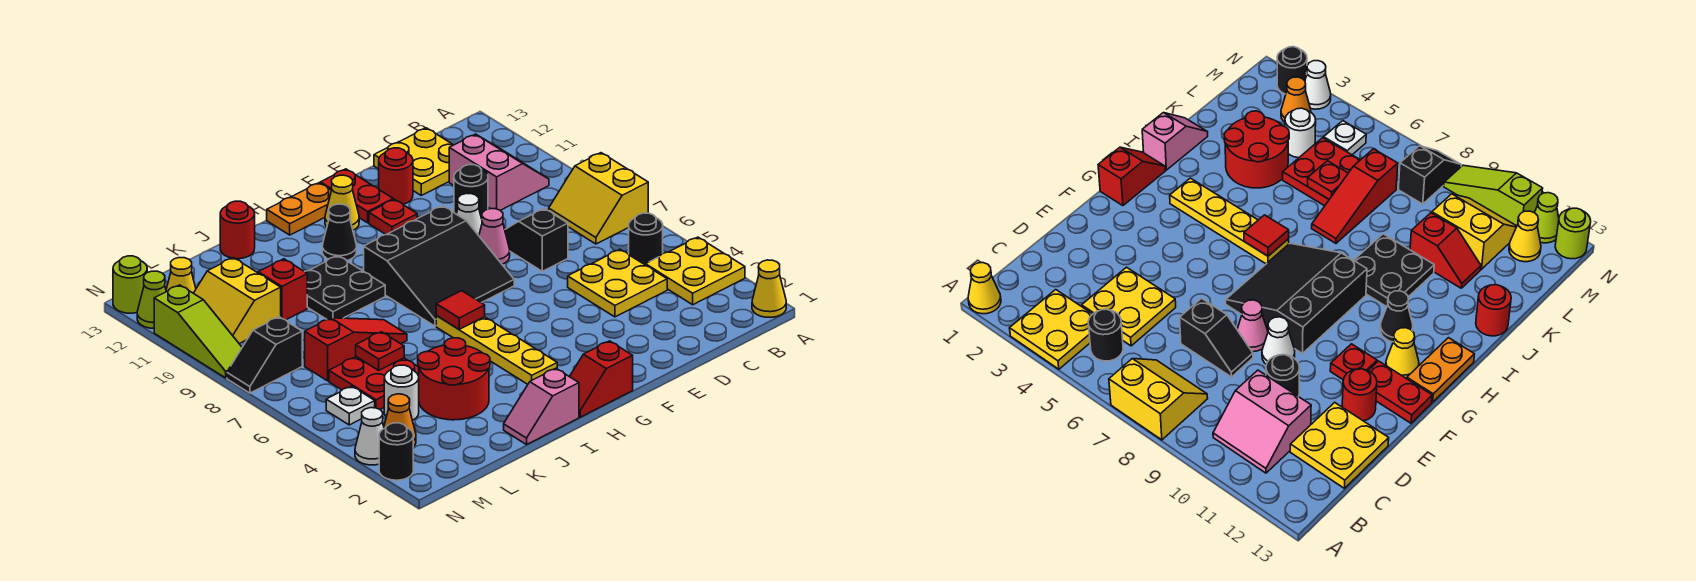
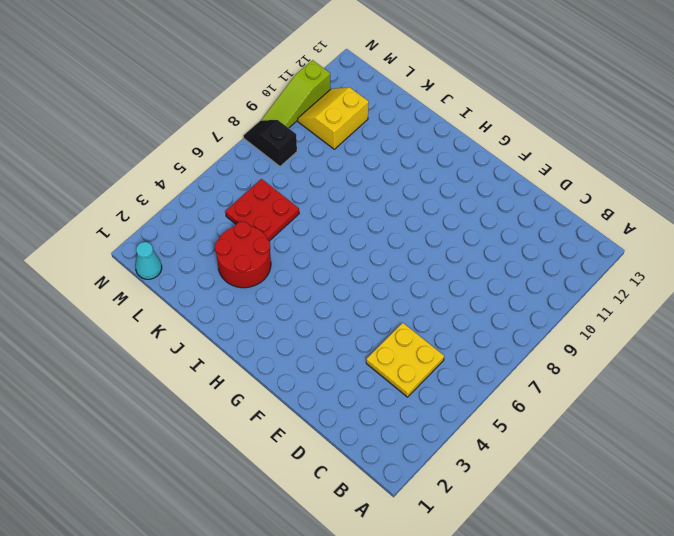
cyan 1x1 cone [135,242,162,279] -> none
none -> yellow 1x1 cone [752,260,786,317]
none -> yellow 2x2 plate [646,237,745,305]
none -> yellow 2x2 slope [549,153,648,244]
none -> black 1x1 round brick [629,213,663,265]

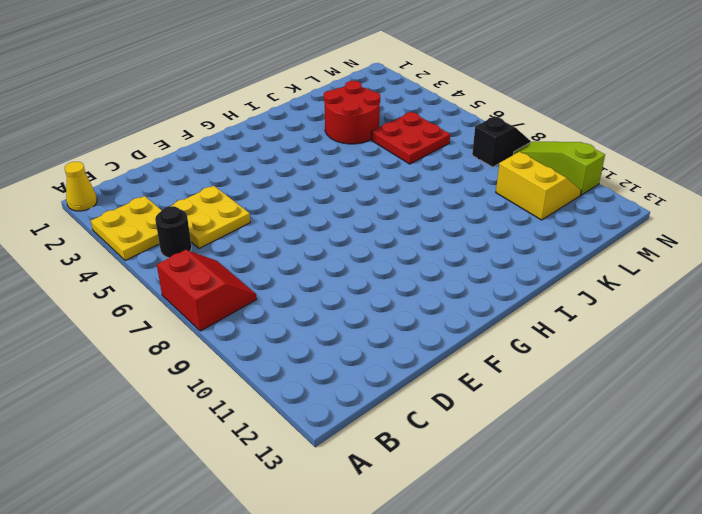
red 2x2 slope [157,250,257,331] -> yellow 2x2 slope [549,153,648,244]
none -> pink 2x2 slope [449,134,549,210]
none -> yellow 2x2 plate [374,128,453,195]
none -> black 1x2 slope [505,209,568,271]
none -> black 1x1 round brick [454,165,488,219]

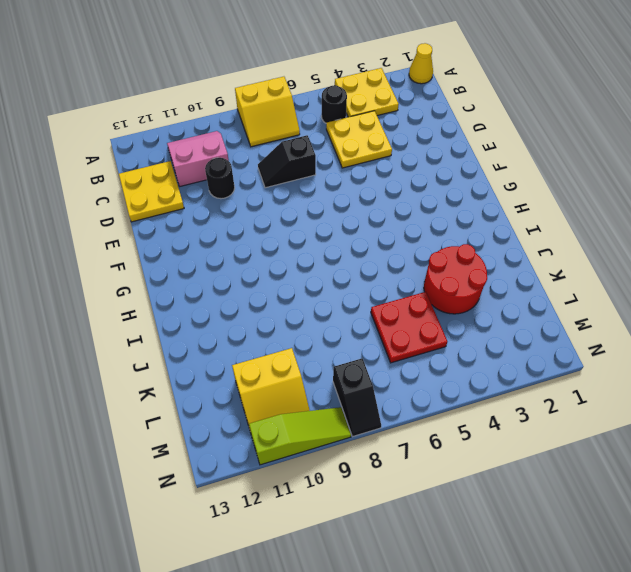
none -> pink 1x1 cone [479,209,510,264]
none -> white 1x1 cone [457,194,482,235]
none -> red 1x1 round brick [379,148,413,204]
none -> black 3x3 slope [364,206,514,326]

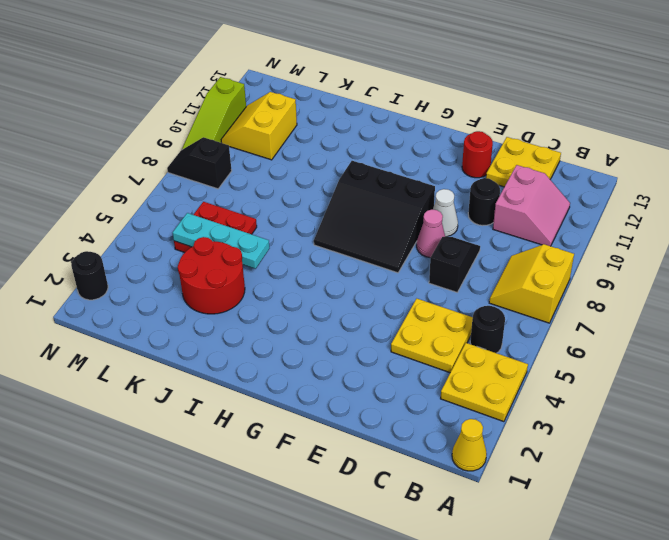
cyan 1x3 plate [173,213,270,269] -> none
none -> red 1x1 plate [369,199,417,235]
none -> red 1x2 plate [320,169,393,223]
none -> red 1x2 slope [570,341,633,417]
none -> yellow 1x1 cone [325,175,359,230]

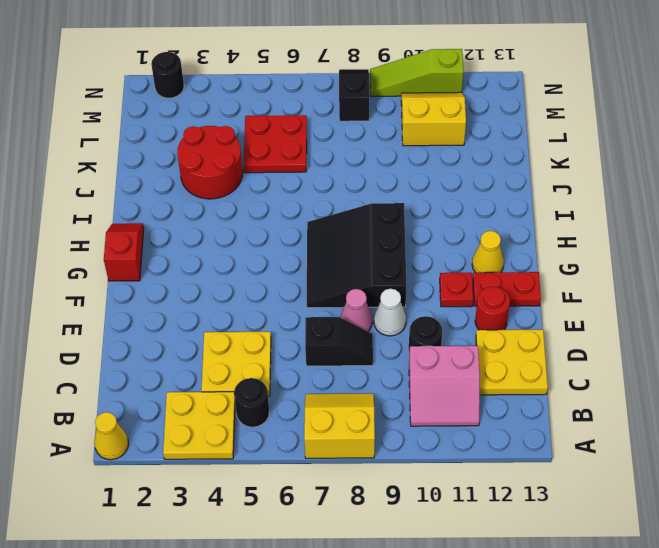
none -> orange 1x2 plate [267,183,332,235]
none -> yellow 1x4 plate [436,316,557,384]
none -> black 1x1 cone [322,204,357,261]
none -> pink 1x2 slope [504,368,579,445]

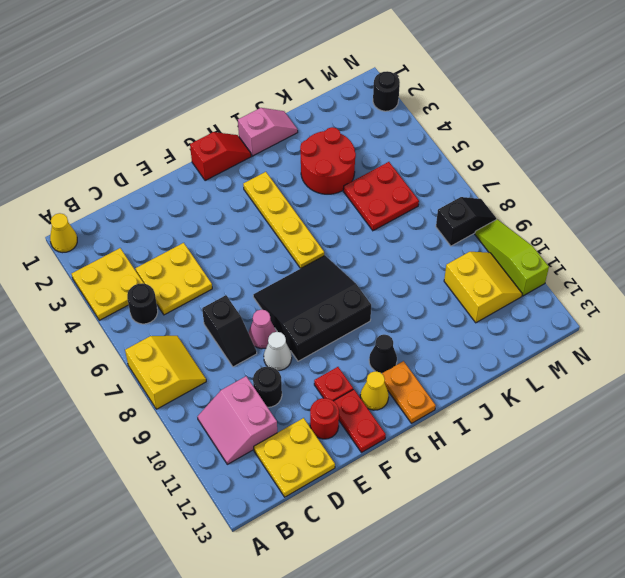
orange 1x2 plate [382,361,436,423] -> orange 1x2 plate turned to [267,183,332,235]
none -> black 2x2 plate [305,256,385,320]
none -> red 1x3 slope [305,318,407,381]
none -> red 1x1 round brick [220,201,255,259]
none -> red 1x2 slope [257,259,307,320]

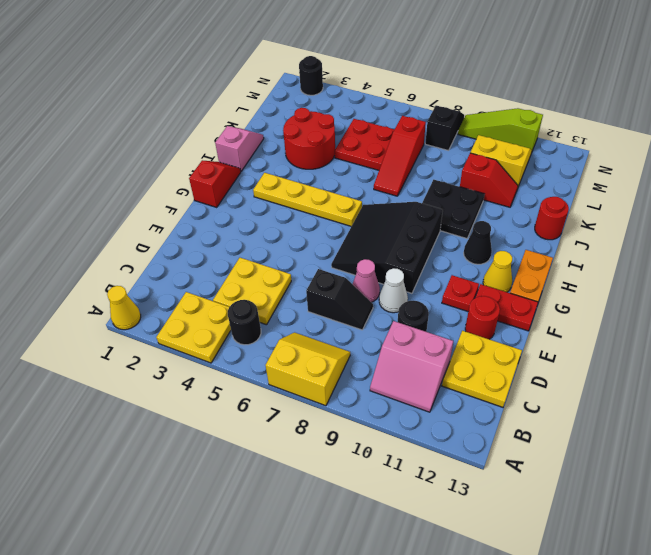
none -> white 1x1 round brick [384,365,419,420]
none -> orange 1x1 cone [384,394,416,447]
none -> white 1x1 plate [326,386,375,425]
none -> yellow 1x1 cone [166,258,196,293]

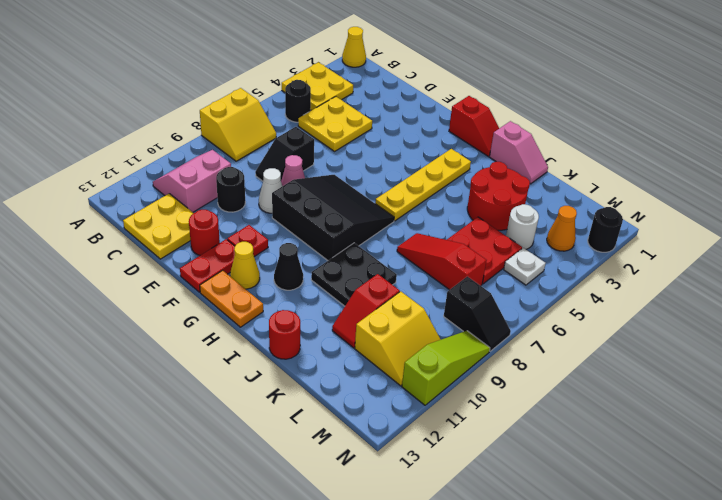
none -> yellow 1x1 cone [166,258,196,293]
none -> white 1x1 cone [355,408,384,465]
none -> lime 1x1 cone [137,271,166,328]
none -> lime 1x1 round brick [113,256,147,313]

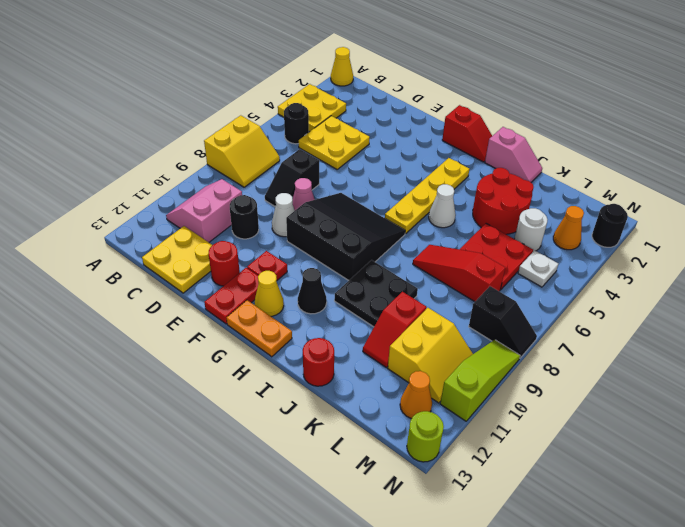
white 1x1 cone [429,184,456,228] -> white 1x1 cone moved to [355,408,384,465]
orange 1x1 cone [400,371,432,419] -> yellow 1x1 cone [166,258,196,293]
none -> lime 1x1 cone [137,271,166,328]
none -> red 1x1 tile [436,291,485,329]
none -> red 1x1 plate [356,332,404,370]

